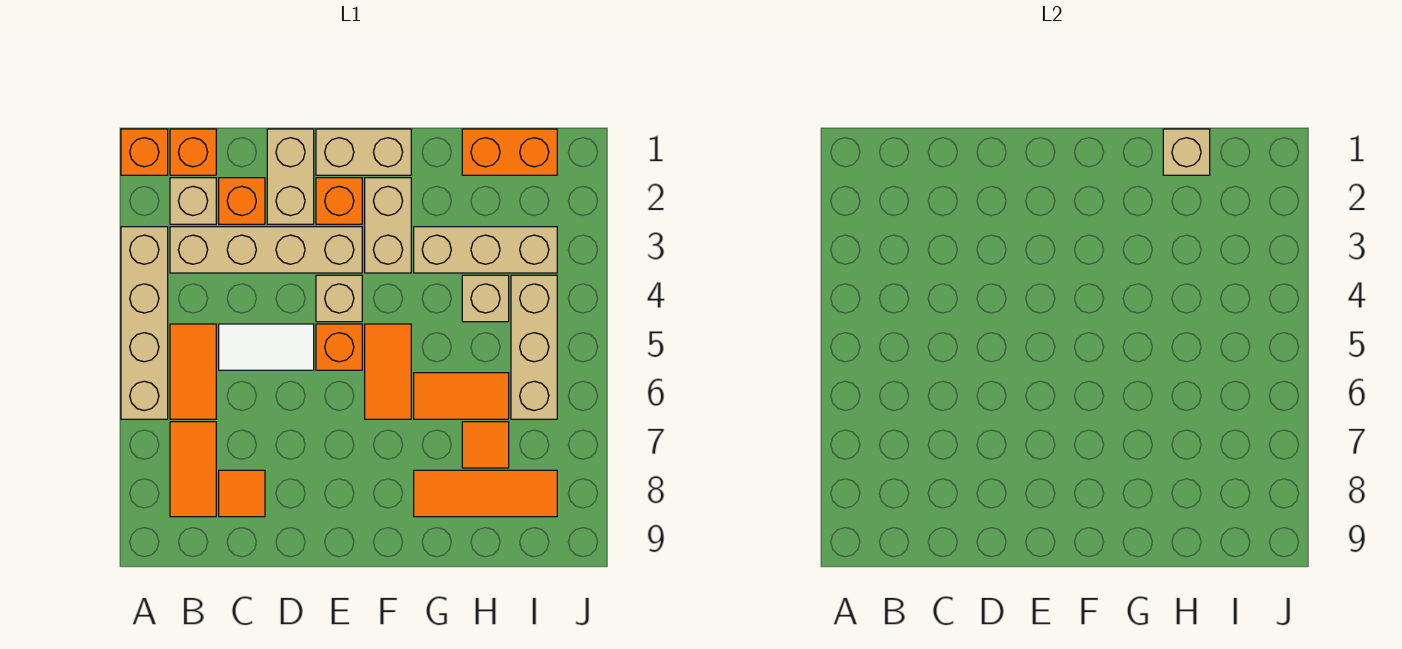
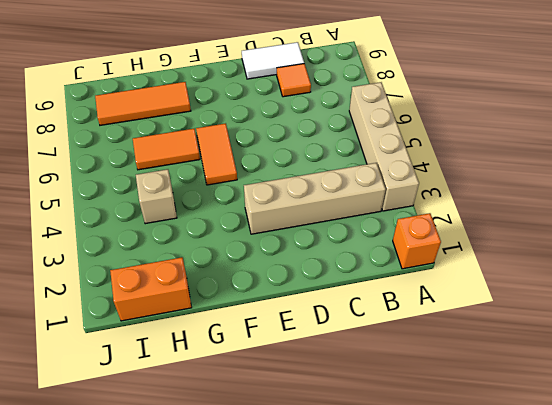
white 1x2 tile [242,42,304,79] -> white 1x2 tile moved to [219,324,314,370]
none -> orange 1x1 brick [170,129,216,175]
none -> tan 1x1 brick [170,178,216,224]
none -> orange 1x2 tile [170,324,216,419]

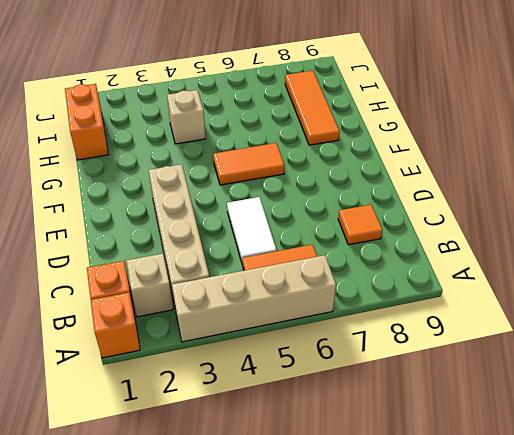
none -> orange 1x2 tile [170,422,216,517]
none -> orange 1x1 brick [219,178,265,224]
none -> tan 1x2 brick [267,129,314,224]

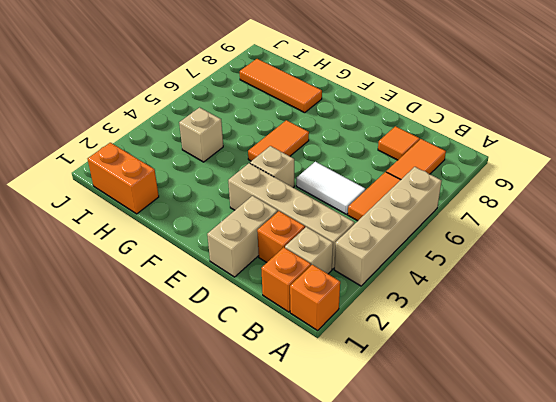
none -> tan 1x2 brick [316,129,411,175]
none -> orange 1x1 brick [316,178,362,224]
none -> orange 1x1 brick [316,324,362,370]

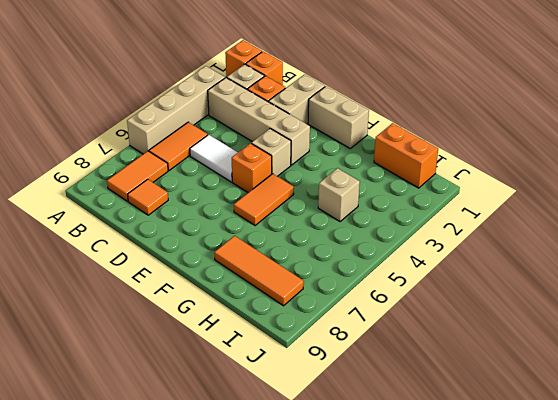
none -> orange 1x1 brick [316,178,362,224]
none -> tan 1x2 brick [365,178,411,273]
none -> tan 1x3 brick [414,227,557,273]

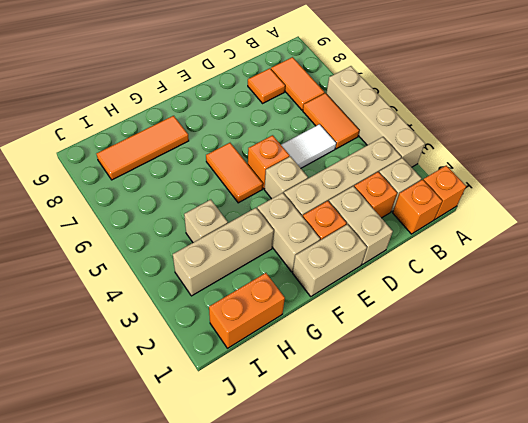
none -> orange 1x2 tile [414,373,509,419]
none -> orange 1x1 tile [462,422,509,468]
none -> tan 1x3 brick [511,275,557,419]

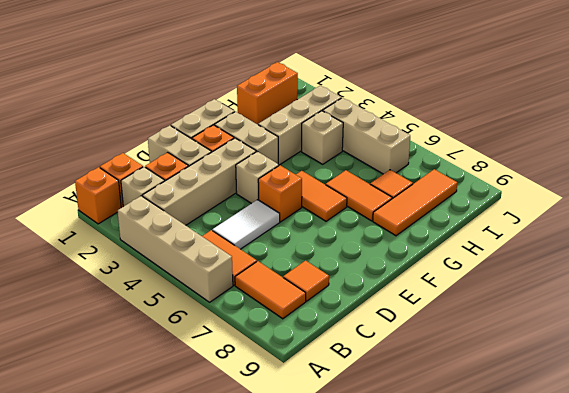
orange 1x2 tile [326,170,392,221] -> orange 1x2 tile turned to [414,373,509,419]
none -> tan 1x1 brick [1163,129,1210,175]

